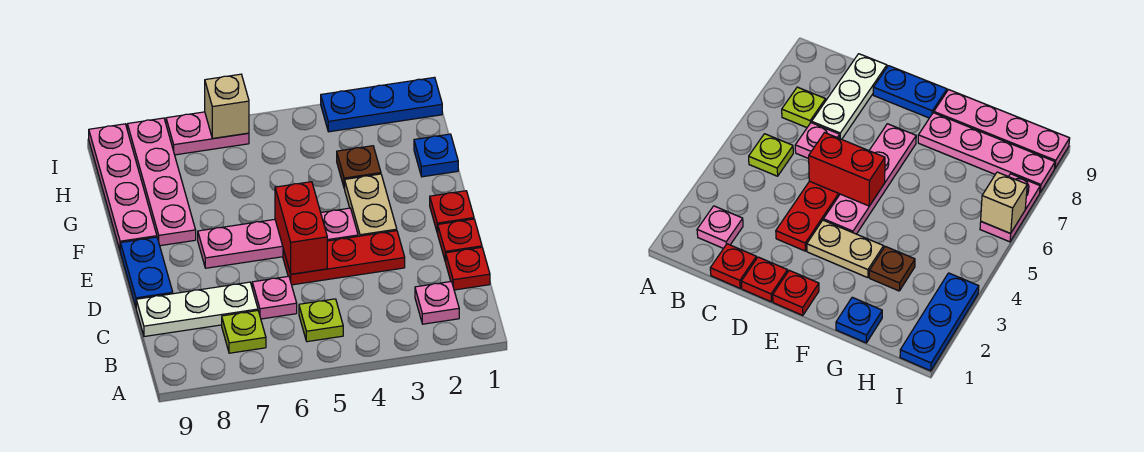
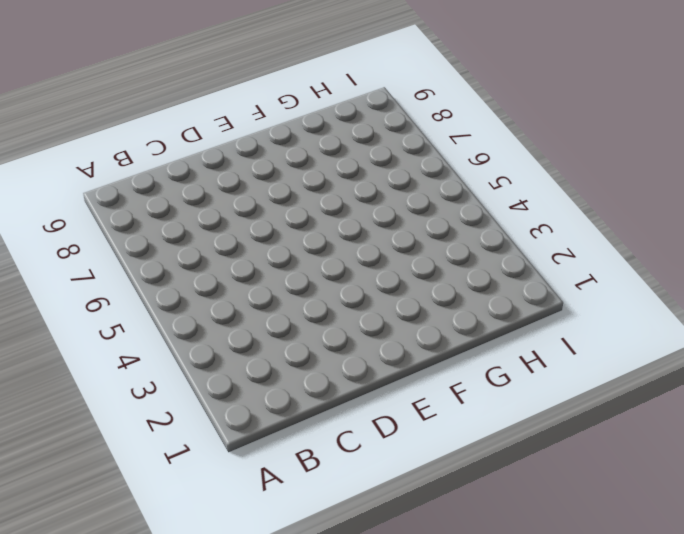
none -> pink 1x1 plate [415,282,459,324]
none -> lime 1x1 plate [299,299,343,342]
none -> lime 1x1 plate [222,311,266,353]

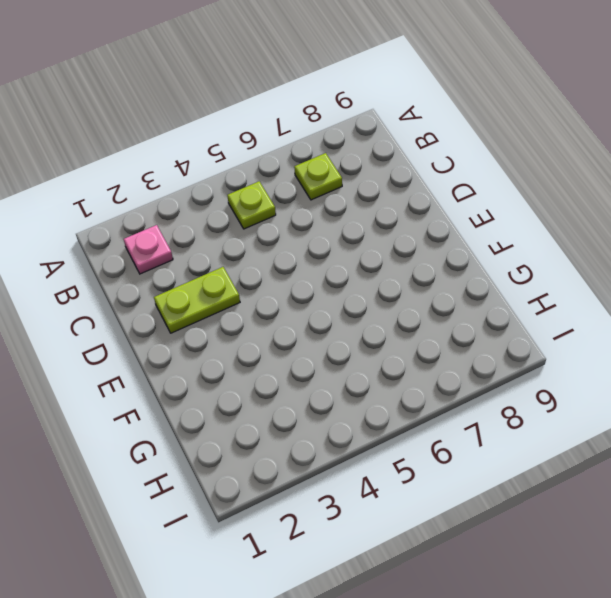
lime 1x2 plate [154,267,240,333] -> red 1x3 plate [283,231,405,285]
none -> red 1x1 plate [445,247,490,290]
none -> pink 1x1 plate [252,276,297,319]
none -> white 1x3 plate [136,282,258,337]

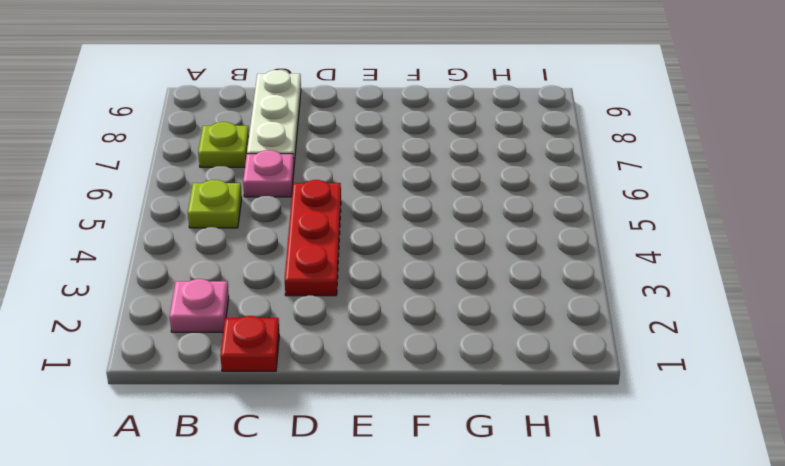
none -> red 1x1 plate [438,219,482,261]
none -> blue 1x2 plate [120,237,173,307]
none -> red 1x1 plate [430,191,474,233]

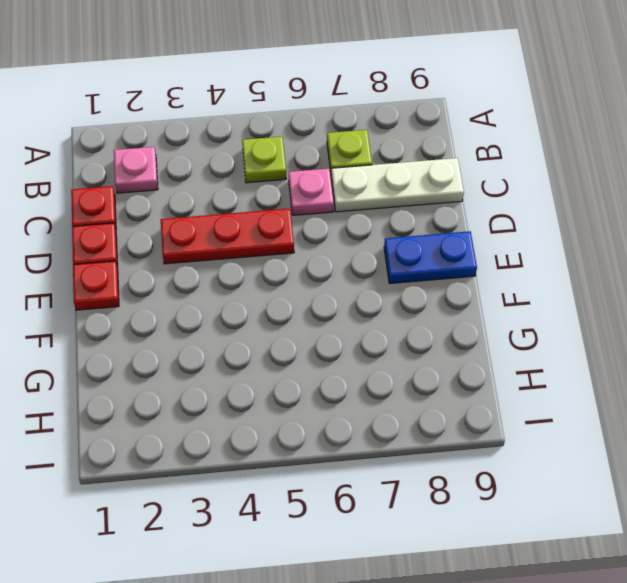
blue 1x2 plate [384,231,477,283] -> blue 1x2 plate turned to [120,237,173,307]
none -> tan 1x2 plate [345,174,397,236]
none -> pink 1x4 plate [198,208,358,268]
none -> pink 1x4 plate [127,118,196,246]

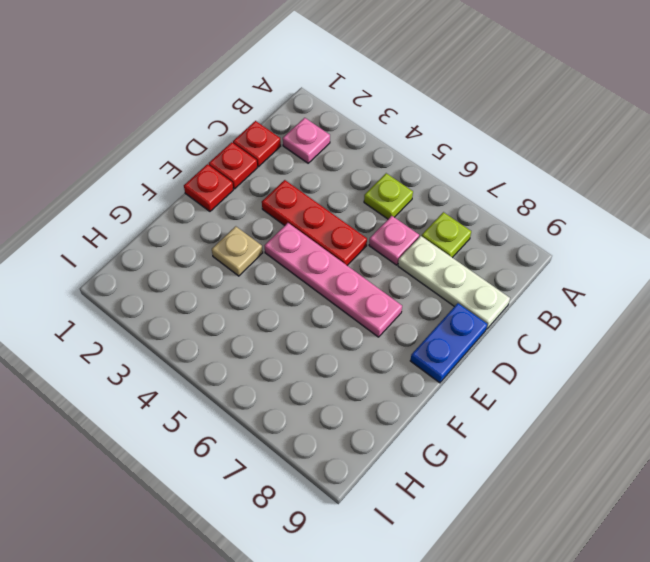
tan 1x1 plate [212,226,263,276] -> tan 1x2 plate [345,174,397,236]
none -> pink 1x4 plate [127,118,196,246]
none -> pink 1x4 plate [89,124,157,250]
none -> blue 1x1 plate [414,134,458,177]

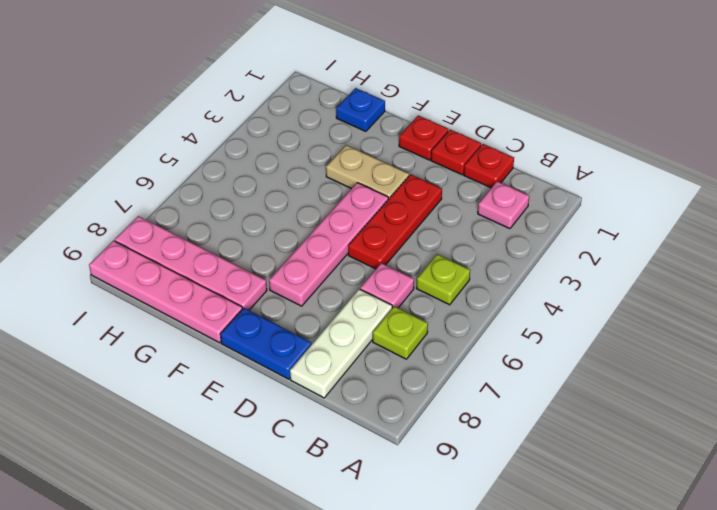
none -> brown 1x1 plate [337,146,381,188]
none -> blue 1x3 plate [321,77,442,132]
none -> pink 1x2 plate [166,112,249,155]

